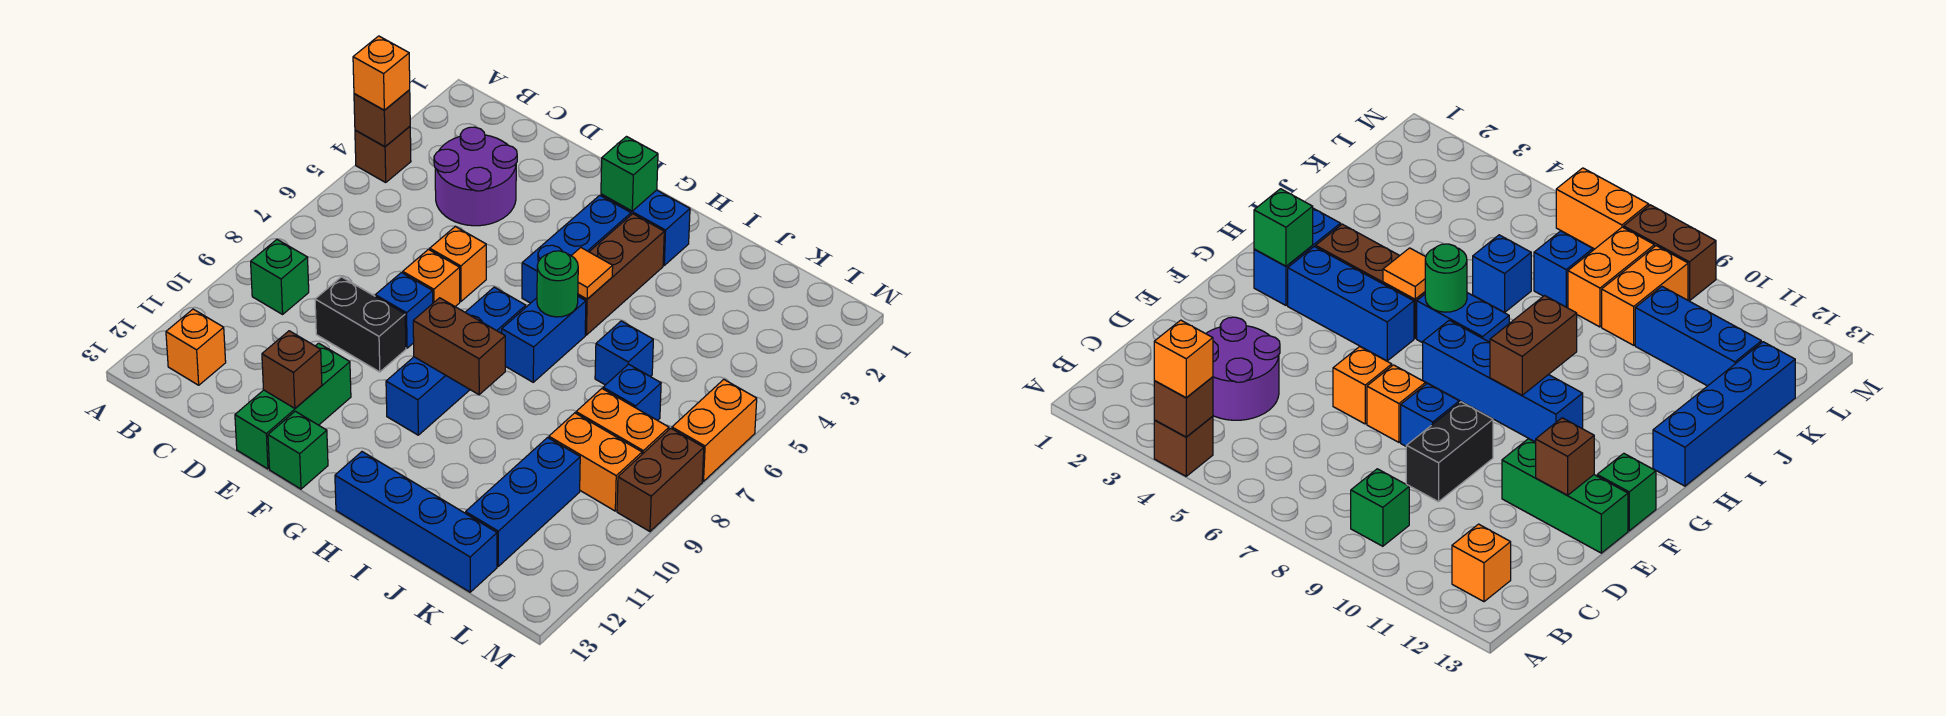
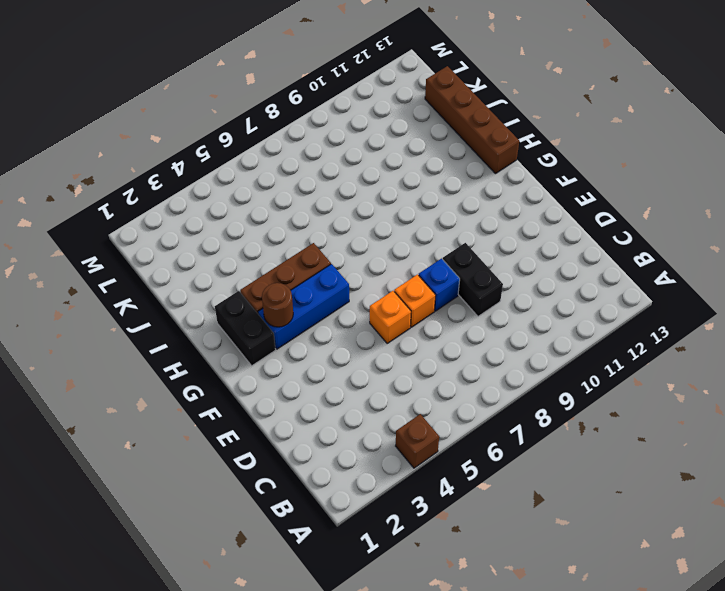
black 1x2 brick [215,291,276,366] -> blue 1x2 brick [601,190,690,265]
brown 1x1 round brick [262,283,293,327] -> none
brown 1x4 brick [425,66,519,174] -> blue 1x4 brick [335,452,497,592]
none -> green 1x1 brick [251,240,309,314]
none -> orange 1x1 brick [166,309,226,385]
none -> purple 2x2 round brick [434,127,517,226]
none -> green 1x3 brick [235,343,351,469]

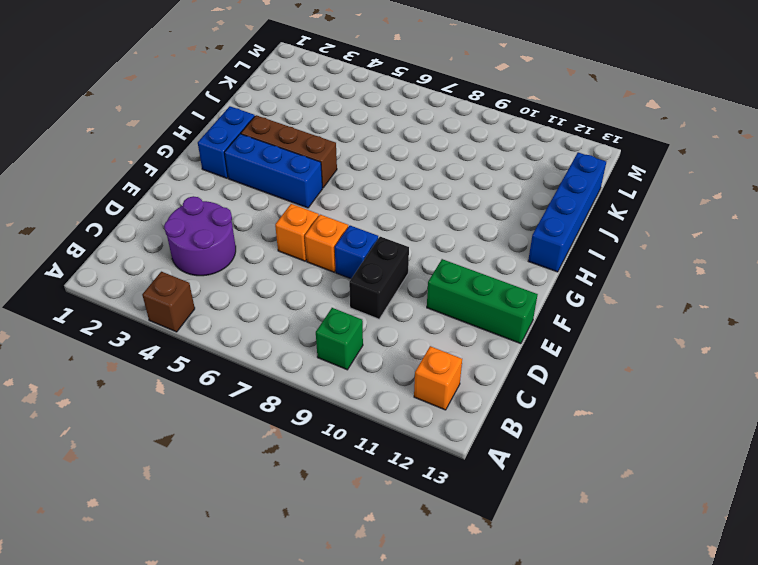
none -> green 1x1 brick [268,411,328,489]
none -> blue 1x4 brick [386,287,526,435]
none -> blue 1x2 brick [502,297,586,382]
none -> blue 1x1 brick [595,321,653,385]

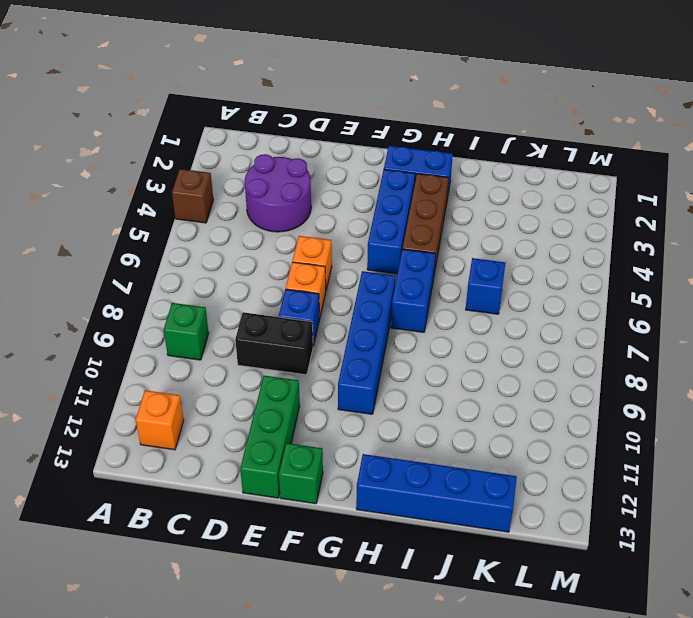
none -> blue 1x1 brick [603,364,661,421]
none -> orange 1x2 brick [576,389,669,454]
none -> orange 1x2 brick [549,413,642,511]
none -> blue 1x3 brick [466,438,580,566]

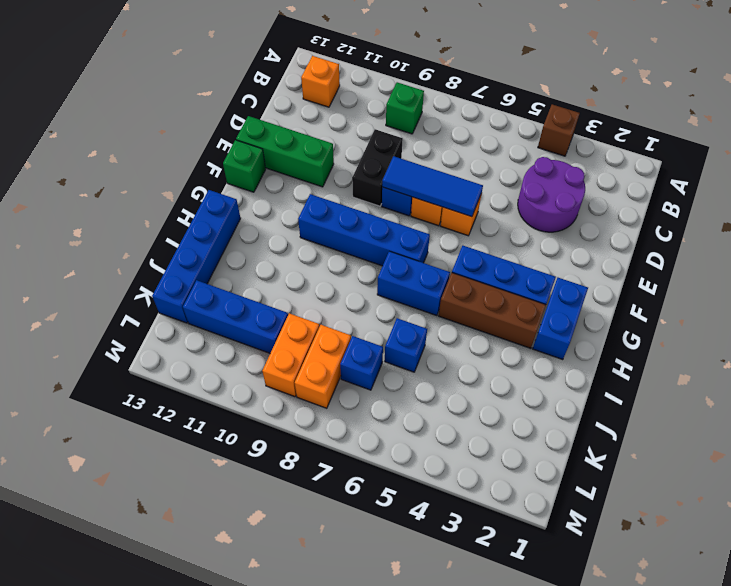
blue 1x3 tile [382,156,483,217] -> none
none -> orange 1x2 brick [672,379,757,481]
none -> brown 1x2 brick [617,428,704,532]
none -> brown 1x1 brick [354,90,410,146]
none -> brown 1x1 brick [262,331,322,408]

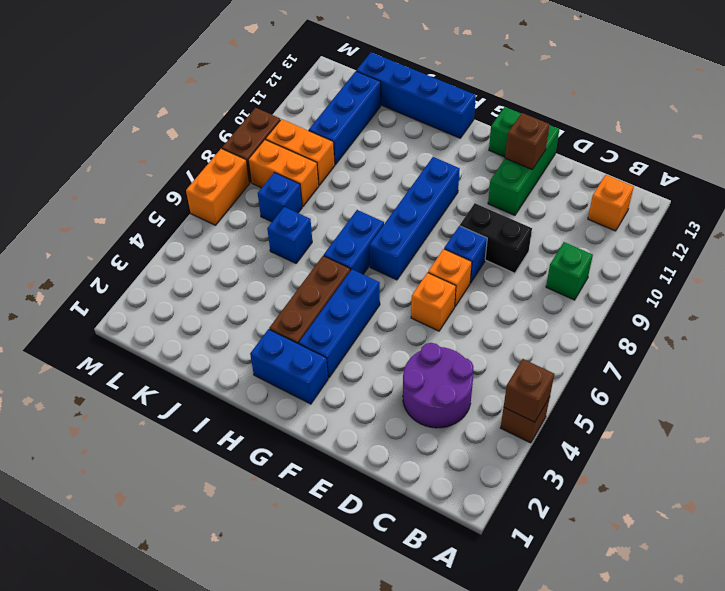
none -> green 1x1 brick [601,137,658,211]
none -> brown 1x2 brick [413,298,505,395]
none -> orange 1x1 tile [571,248,613,299]
none -> green 1x1 round brick [537,251,578,317]

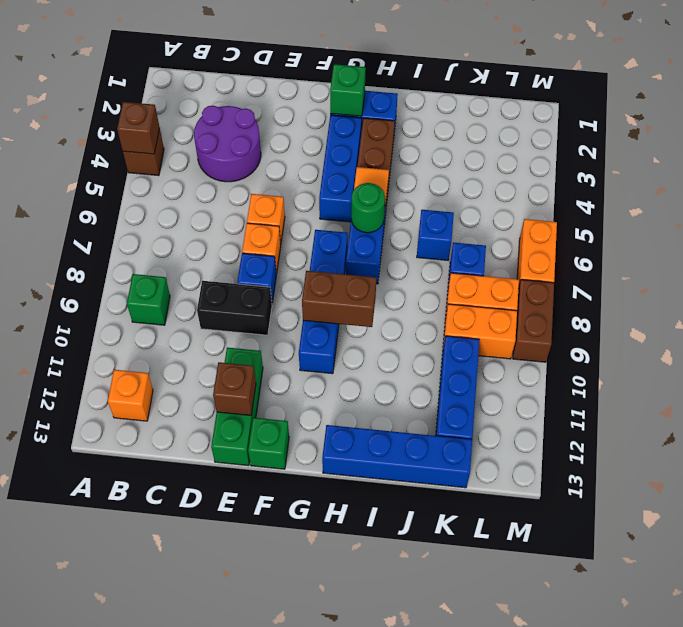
none -> orange 1x1 brick [353,36,410,110]

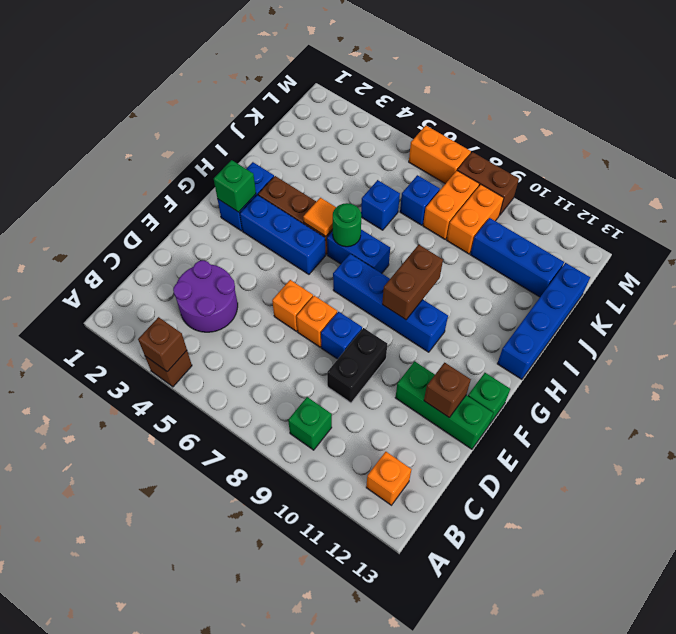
none -> orange 1x1 brick [353,36,410,110]

